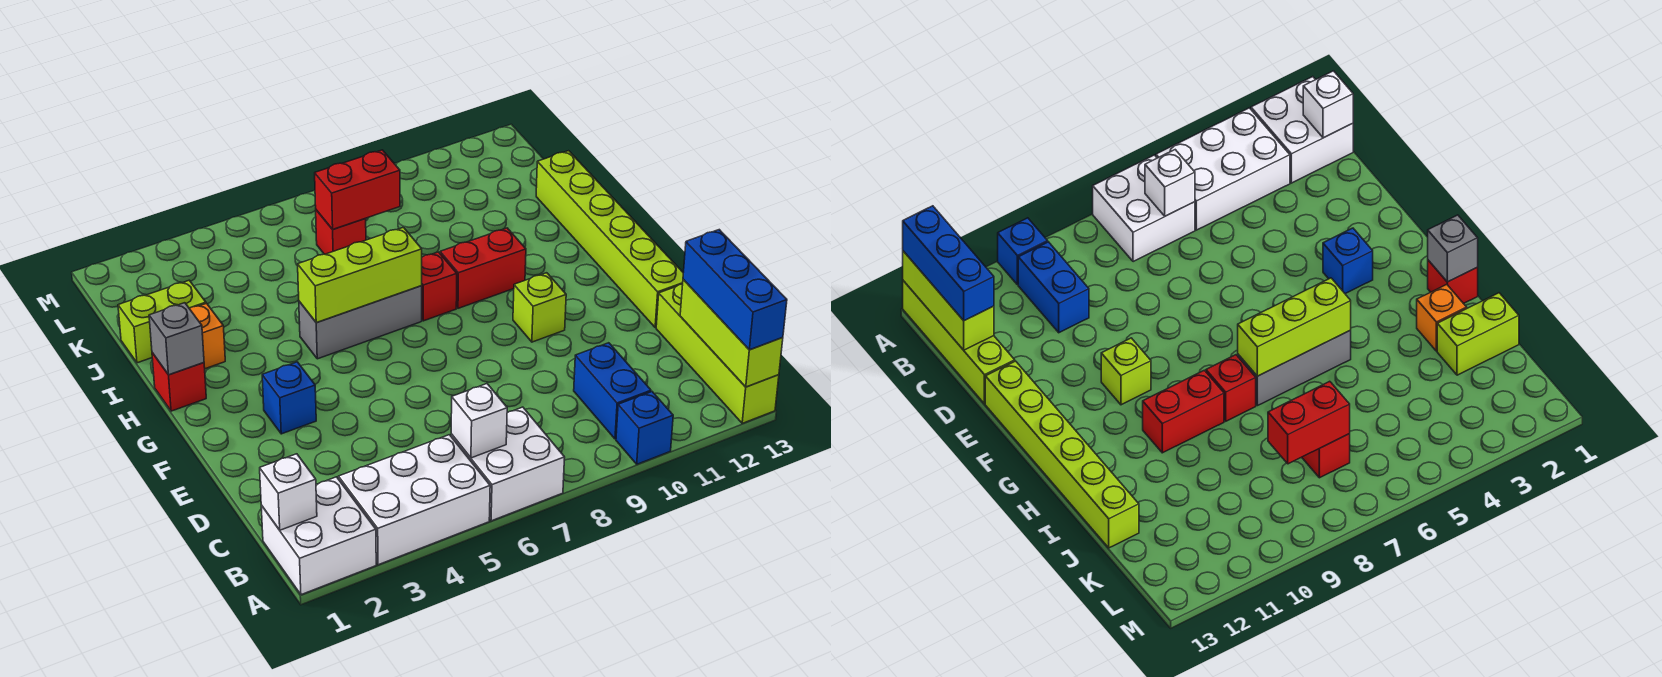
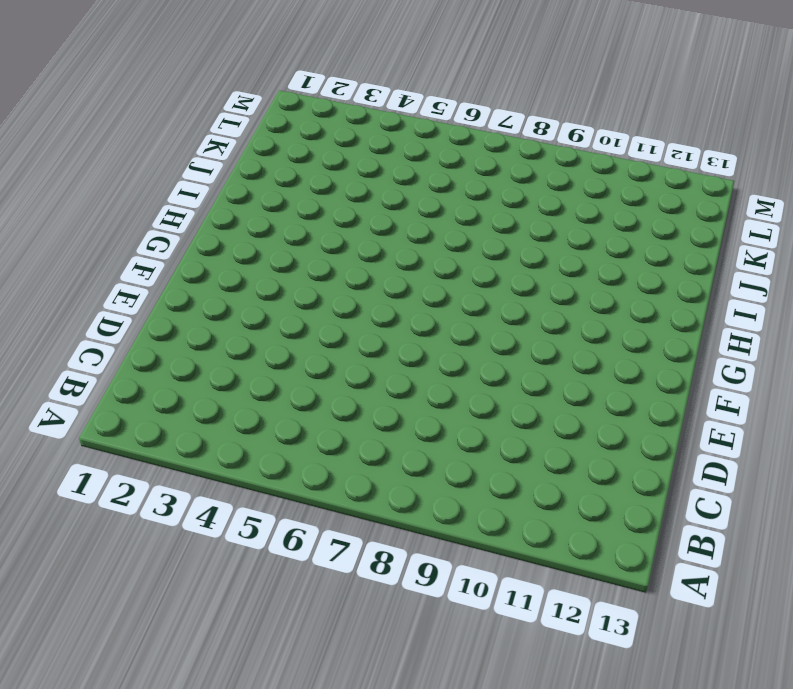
none -> white 2x2 brick [261,477,376,595]
none -> white 2x3 brick [338,435,490,565]
none -> white 2x2 brick [451,407,565,521]

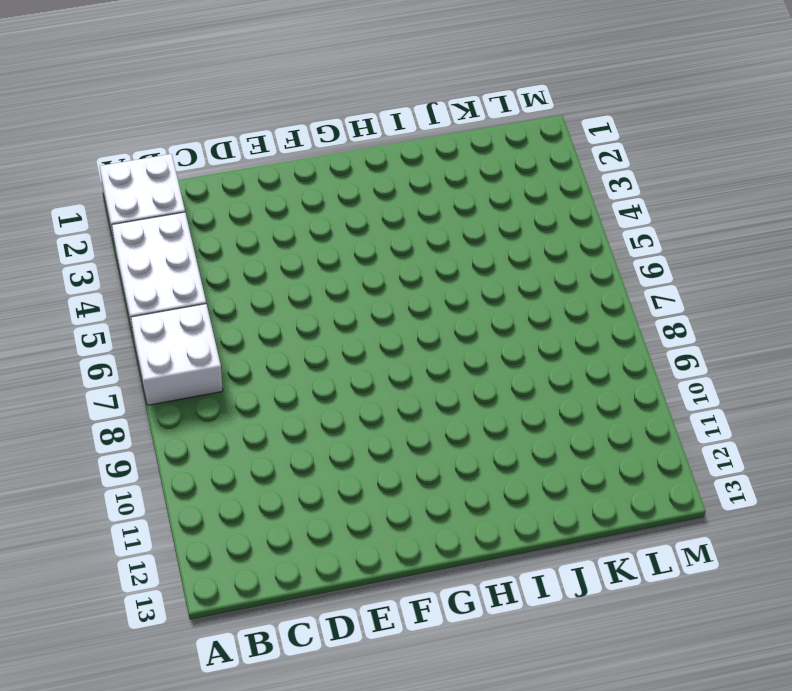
none -> blue 1x1 brick [616,392,673,464]
none -> lime 1x4 brick [656,284,779,423]
none -> blue 1x2 brick [574,343,651,439]

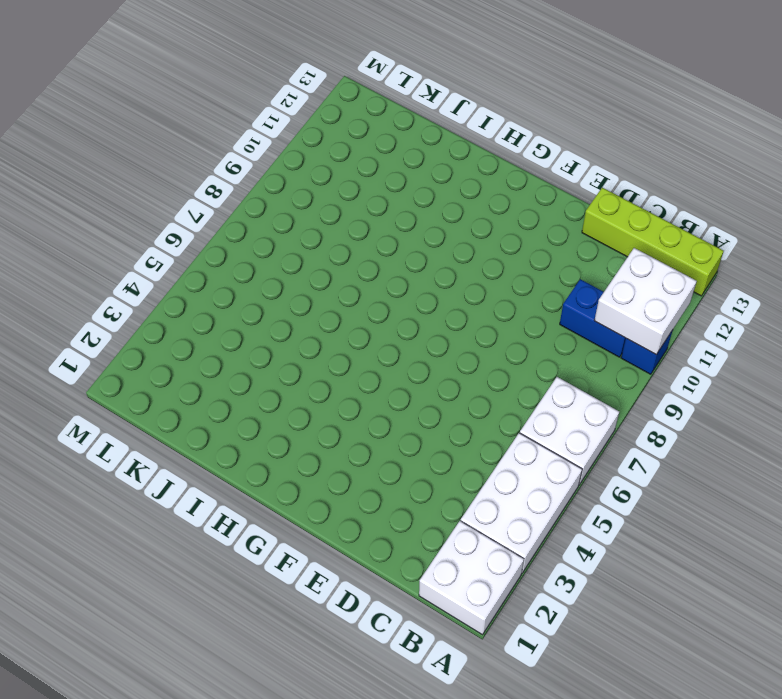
white 2x2 brick [594,248,697,354] -> none
none -> lime 1x6 brick [536,151,683,327]
none -> blue 1x1 brick [262,362,316,434]
none -> lime 1x1 brick [513,273,566,342]

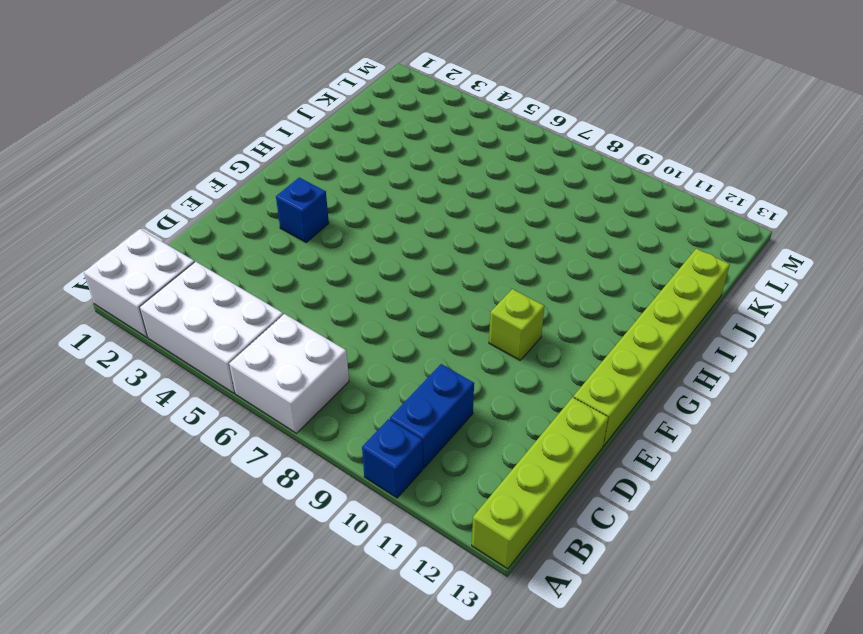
none -> red 1x1 brick [152,353,206,411]
none -> grey 1x3 brick [299,286,422,359]
none -> red 1x1 brick [422,252,457,321]

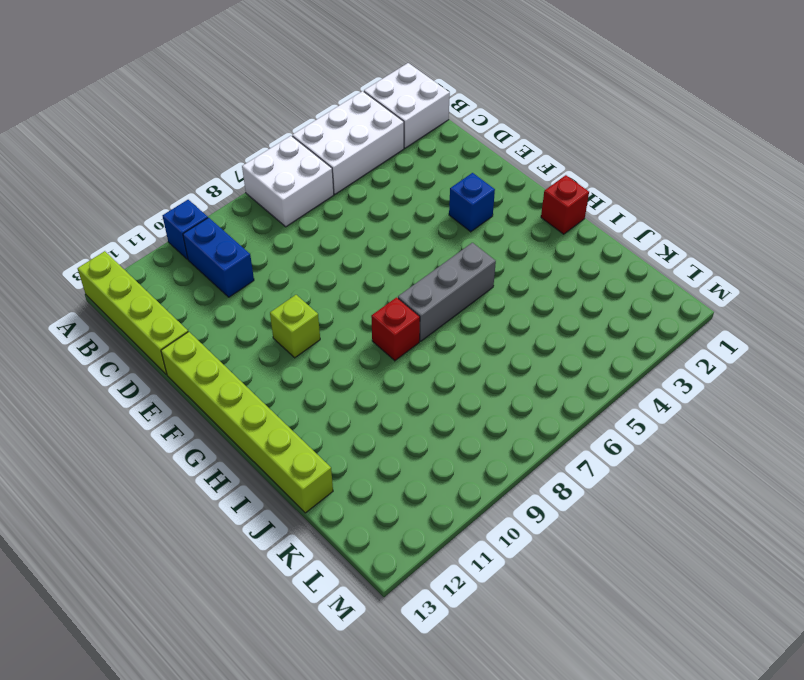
none -> red 1x2 brick [440,228,526,308]
none -> orange 1x1 brick [189,303,225,369]
none -> lime 1x2 brick [118,280,206,363]

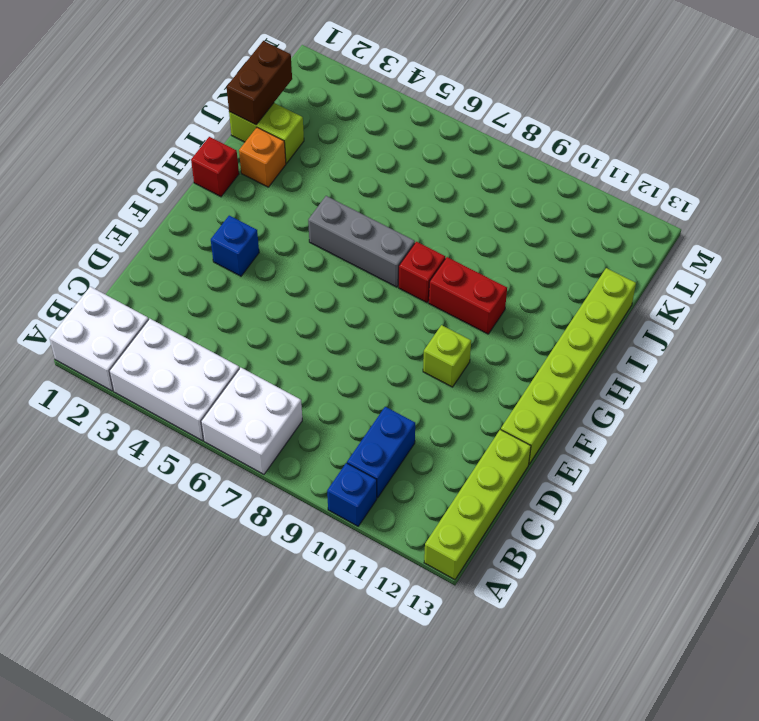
brown 1x2 brick [227,41,292,125] -> none
none -> red 1x1 brick [316,210,366,254]
none -> lime 1x3 brick [680,280,783,387]
none -> white 1x1 brick [260,454,317,530]

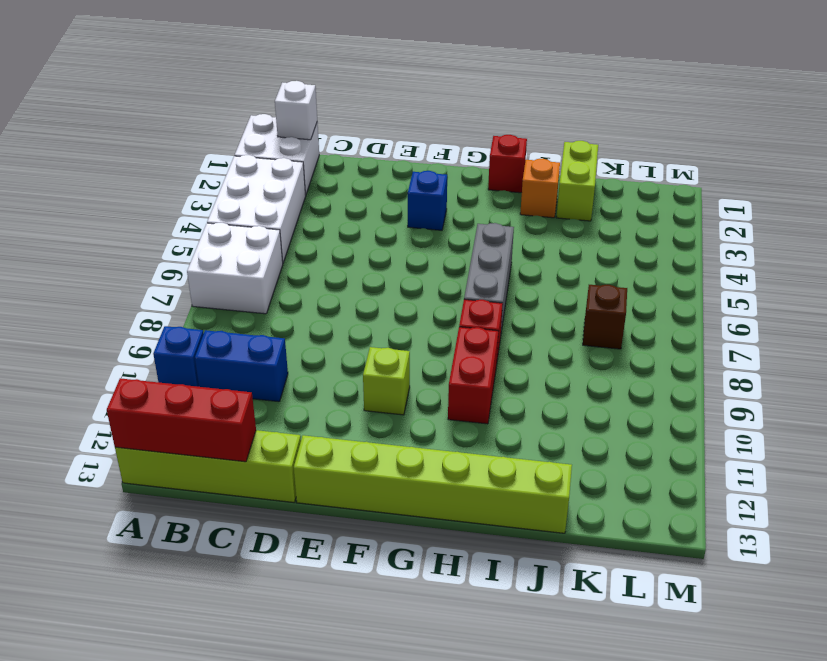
red 1x3 brick [107,378,256,462] -> lime 1x3 brick [680,280,783,387]
brown 1x1 brick [583,285,627,349] -> red 1x1 brick [316,210,366,254]
none -> white 1x1 brick [451,384,507,458]
none -> grey 1x1 brick [149,303,204,375]
none -> lime 1x3 brick [298,227,422,323]

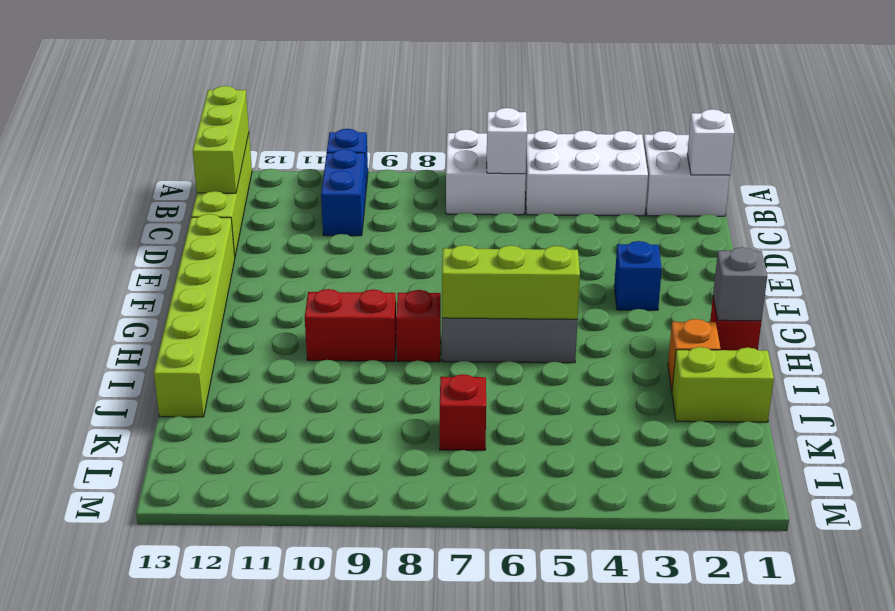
none -> lime 1x1 brick [513,273,566,342]
none -> red 1x2 brick [315,150,400,229]
none -> blue 1x3 brick [683,230,787,350]

